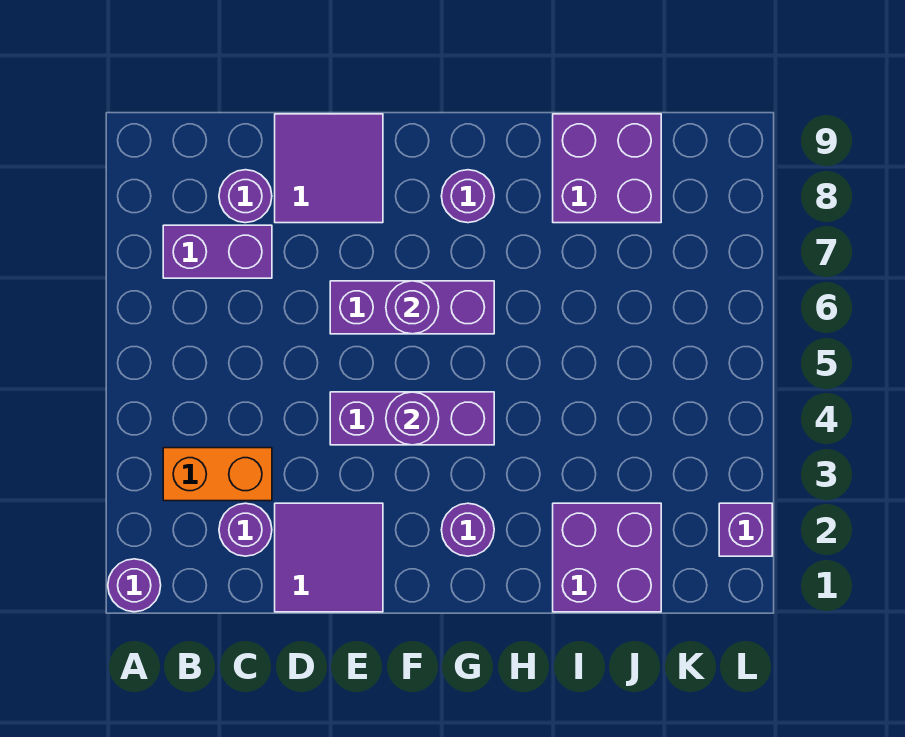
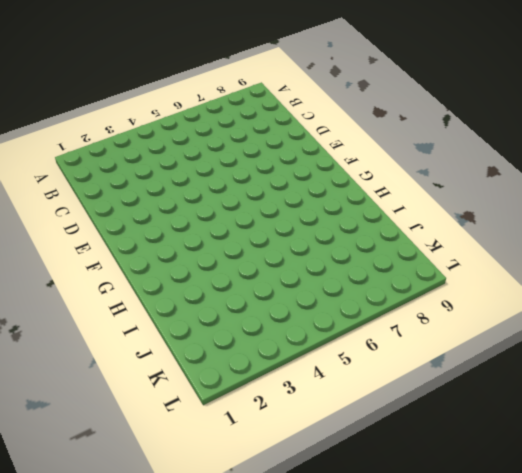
none -> purple 1x1 round brick [108,559,161,612]
none -> orange 1x2 brick [163,448,272,501]
none -> purple 1x2 brick [163,225,272,278]

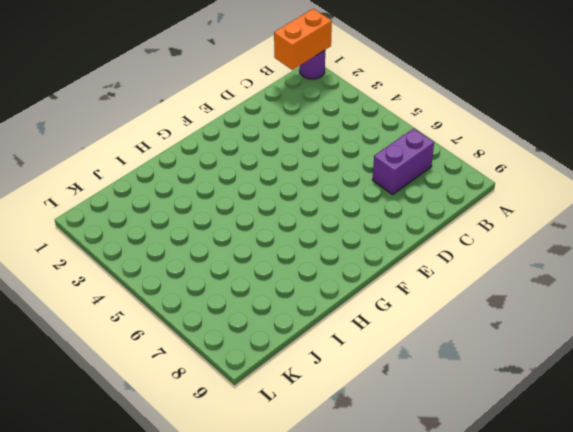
orange 1x2 brick [274,9,332,70] -> orange 1x2 brick moved to [163,448,272,501]
none -> purple 1x1 round brick [219,503,272,556]
none -> purple 1x1 round brick [219,170,272,223]
none -> purple 2x2 tile [275,503,383,612]

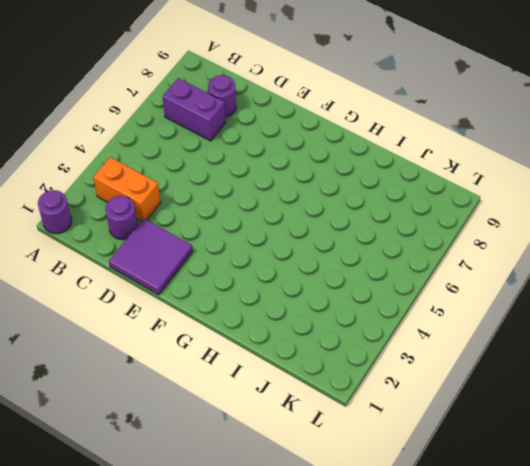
none -> purple 2x2 tile [275,114,383,223]
none -> purple 1x3 brick [330,392,494,445]
none -> purple 1x3 brick [330,281,494,334]

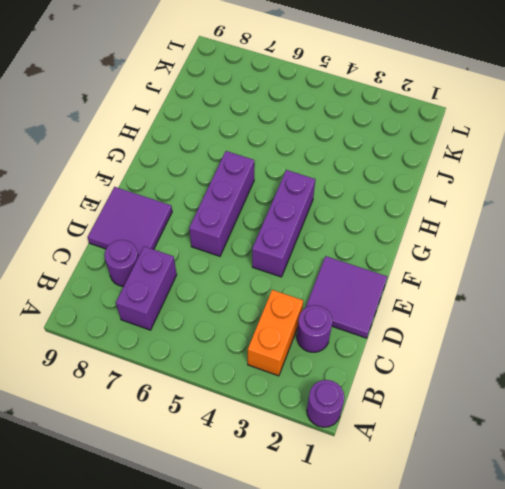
none -> purple 1x1 round brick [441,503,494,556]
none -> purple 1x1 round brick [441,170,494,223]
none -> purple 2x2 brick [553,503,661,612]

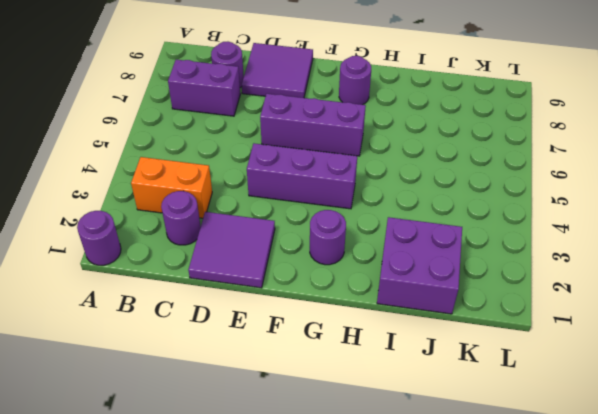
none -> purple 2x2 brick [553,114,661,223]
none -> purple 1x1 brick [719,503,772,556]
none -> purple 1x1 round brick [386,392,439,445]

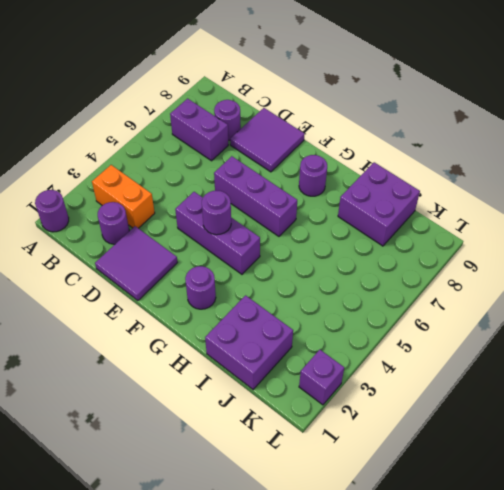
none -> purple 1x1 round brick [386,281,439,334]

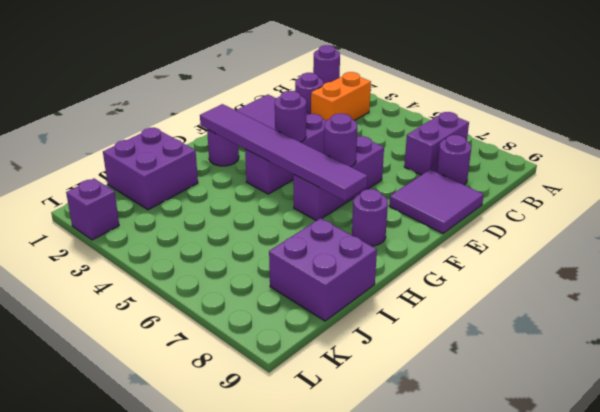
purple 1x6 tile [200,104,368,201] -> none

